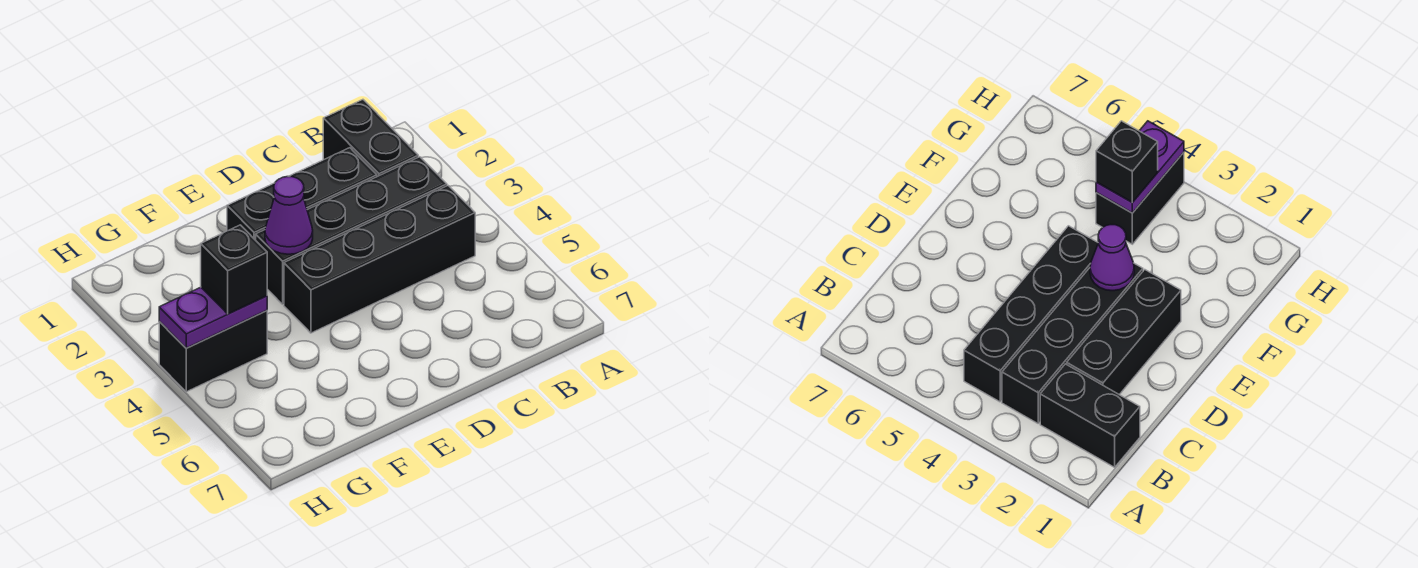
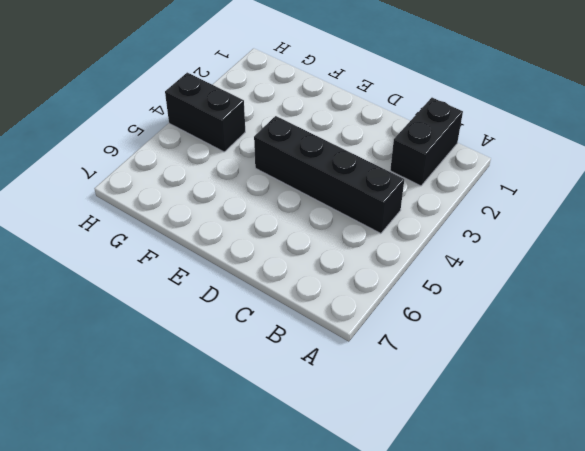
none -> black 1x4 brick [256,157,447,304]
none -> black 1x3 brick [227,148,377,240]

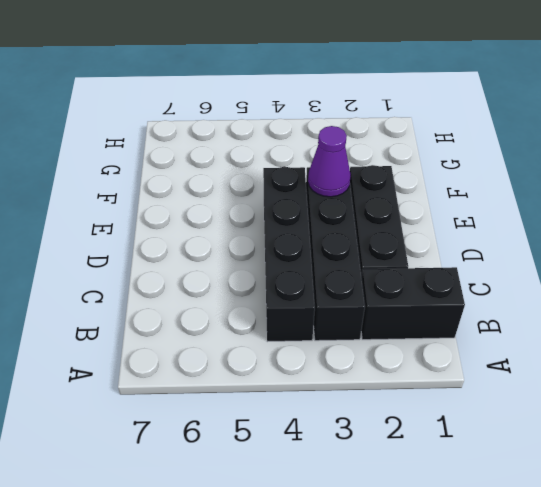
none -> black 1x2 brick [159,310,267,392]
none -> purple 1x2 plate [159,287,267,348]

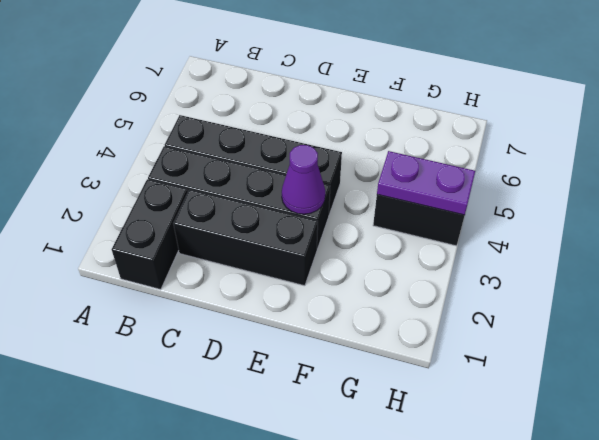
none -> black 1x1 brick [201,225,267,314]

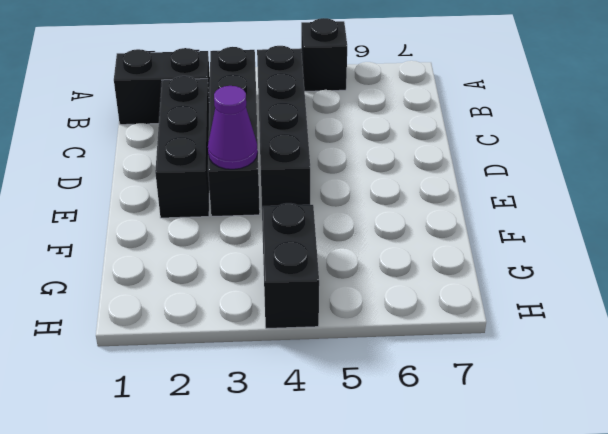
black 1x1 brick [301,18,347,91] -> black 1x1 brick moved to [201,225,267,314]
none -> purple 1x2 plate [159,287,267,348]

